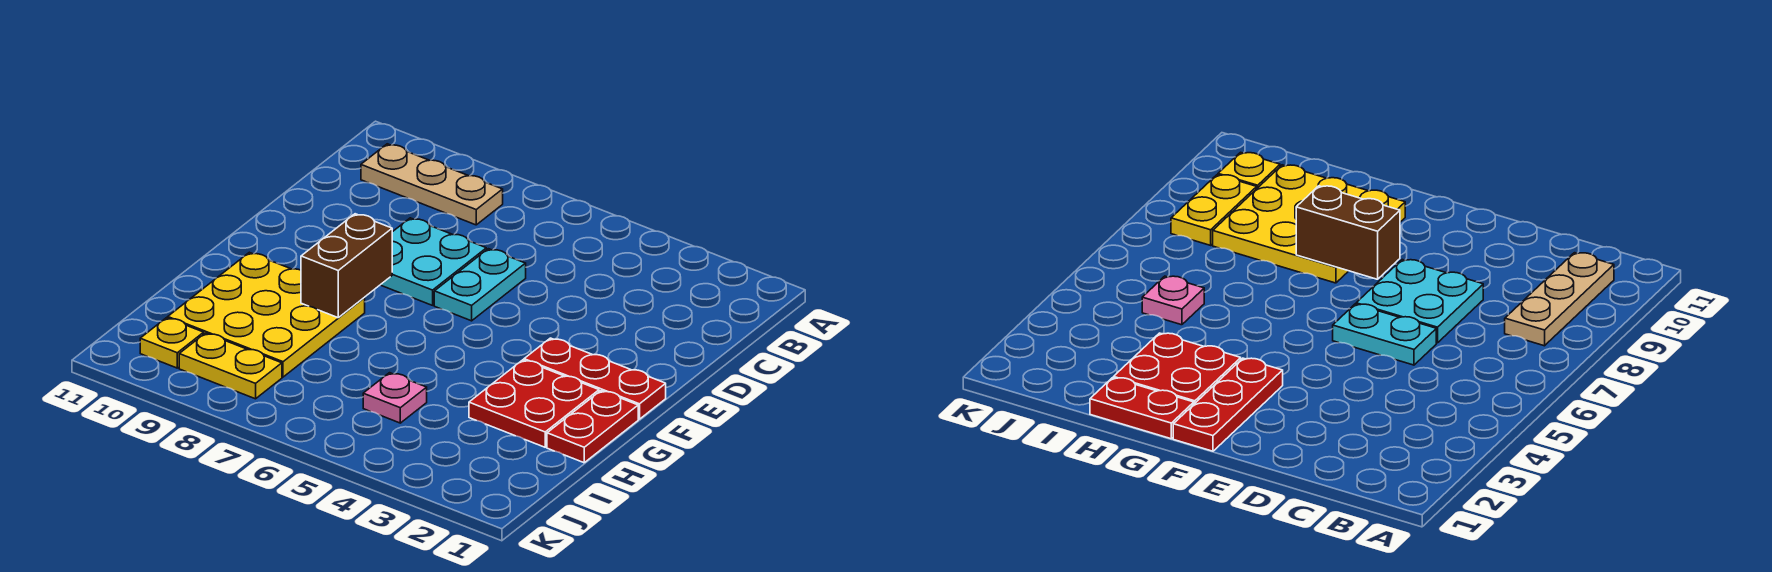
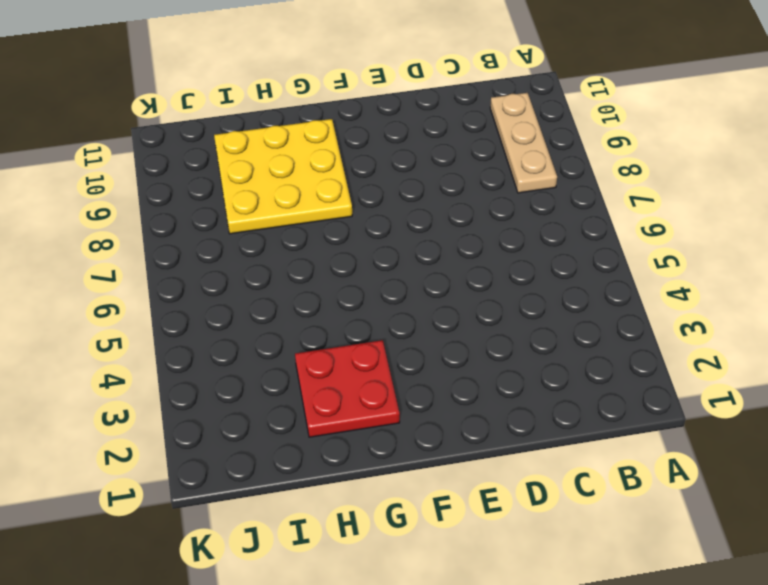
none -> cyan 1x2 plate [434,249,526,321]
none -> cyan 2x2 plate [381,218,486,305]

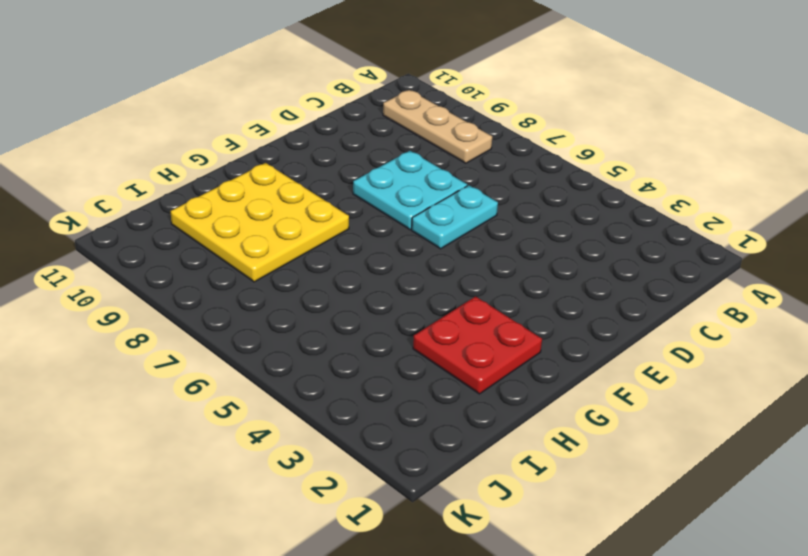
none -> red 1x3 plate [524,338,666,419]
none -> red 1x2 plate [547,391,638,463]

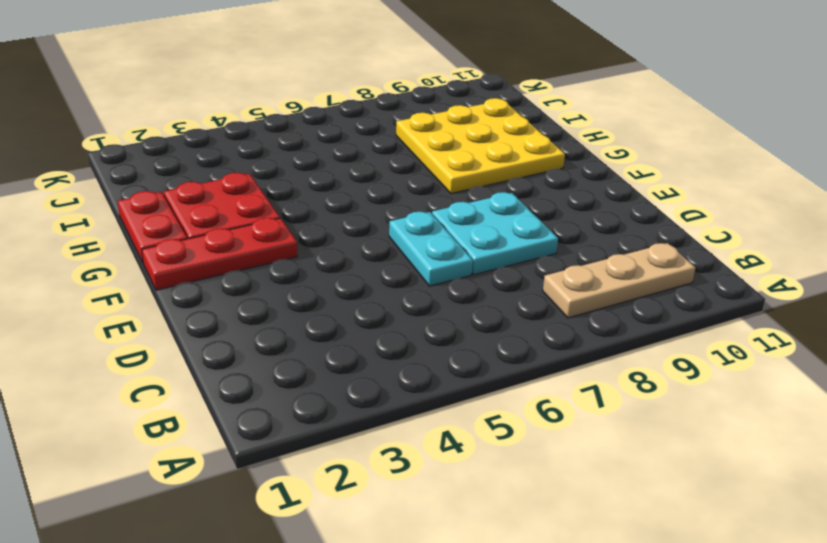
none -> pink 1x1 plate [363,373,427,423]
none -> yellow 1x2 plate [179,333,282,399]

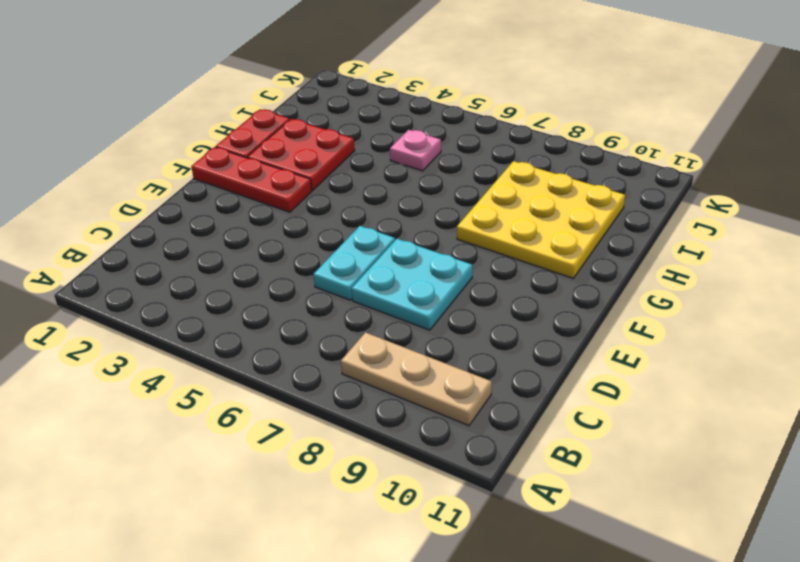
none -> yellow 1x2 plate [179,333,282,399]
none -> yellow 1x1 plate [140,318,204,368]

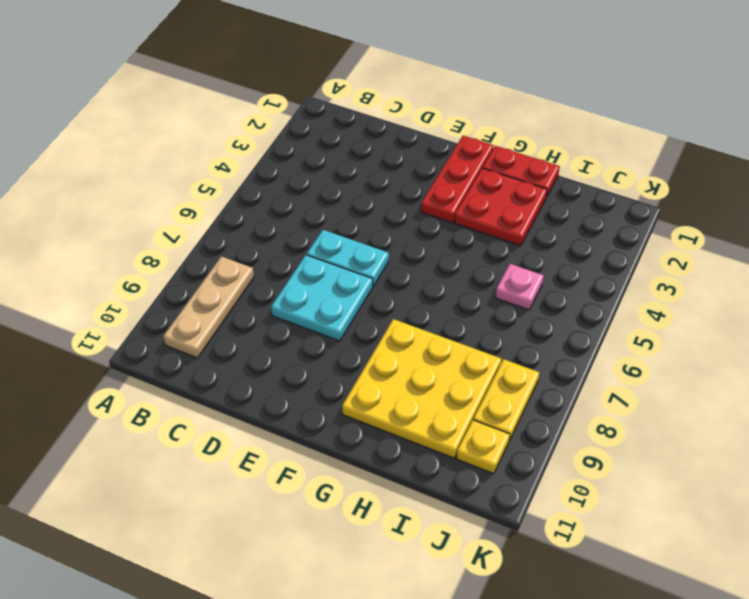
none -> brown 1x2 brick [301,214,392,318]

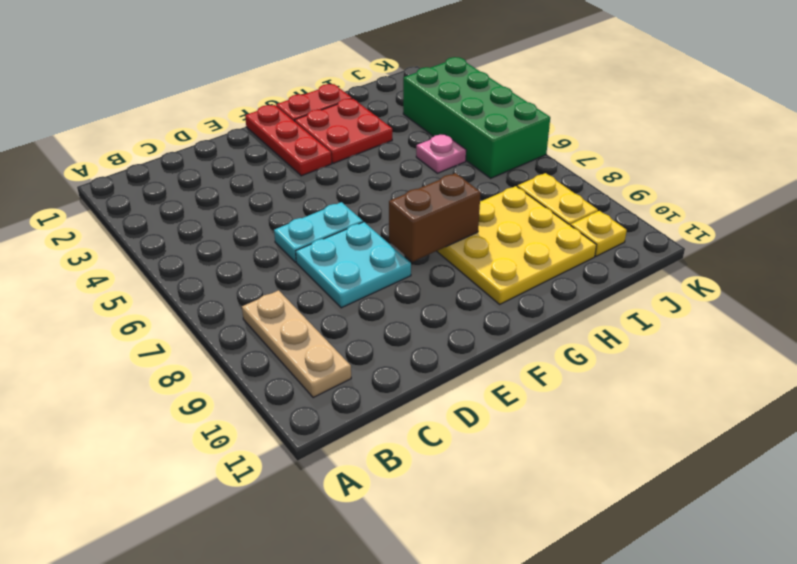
green 2x4 brick [403,57,550,178] -> none

